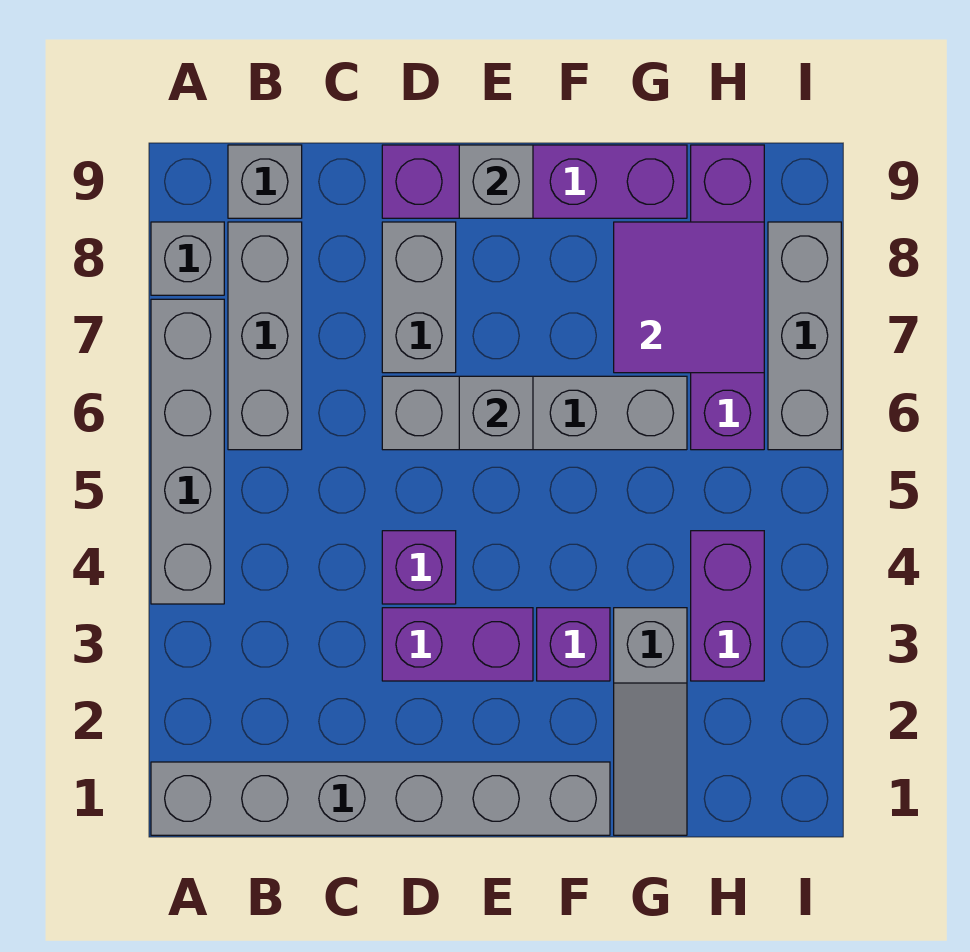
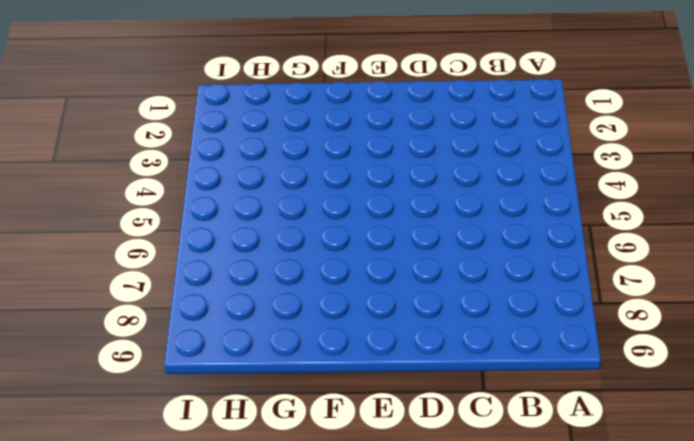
none -> grey 1x6 brick [151,762,610,835]
none -> grey 1x4 brick [151,299,224,604]
none -> grey 1x1 brick [151,222,224,295]

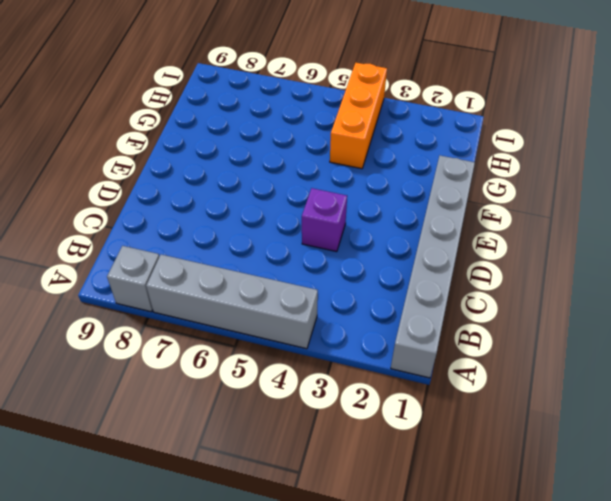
orange 1x3 brick [330,63,387,169] -> purple 1x2 brick [691,531,764,681]
none -> grey 1x3 brick [228,222,302,450]
none -> grey 1x1 brick [228,145,302,218]
none -> purple 1x2 brick [382,608,533,681]

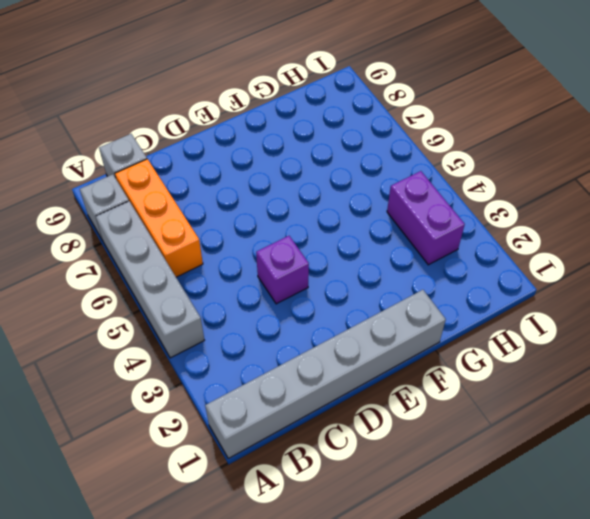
orange 1x3 brick [115,159,203,277] -> grey 1x3 brick [228,222,302,450]
none -> purple 1x2 brick [382,608,533,681]
none -> grey 1x4 brick [382,376,687,450]
none -> grey 1x2 brick [382,222,456,373]

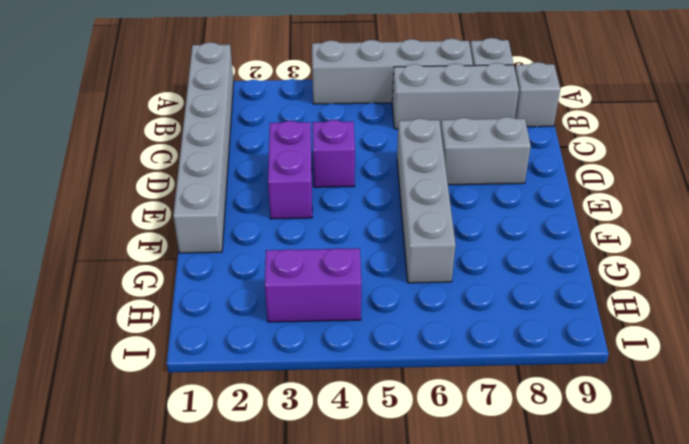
none -> purple 1x4 brick [382,145,687,218]
none -> purple 1x1 brick [537,608,610,681]
none -> grey 1x3 slope [614,608,687,835]

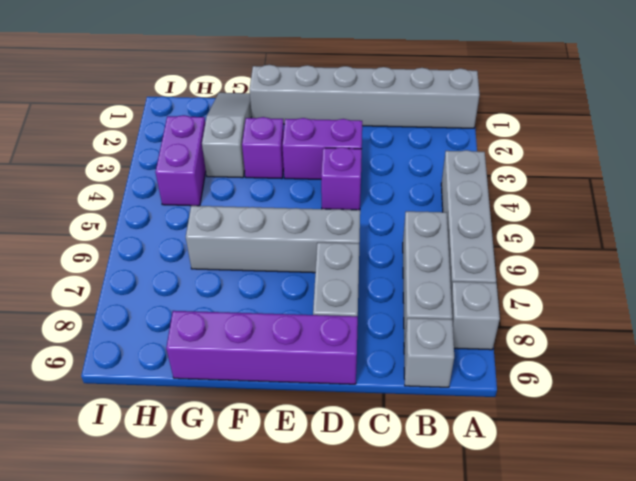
none -> purple 1x4 brick [691,145,764,450]
none -> grey 1x3 brick [768,222,841,450]
none -> grey 1x1 brick [459,376,533,450]

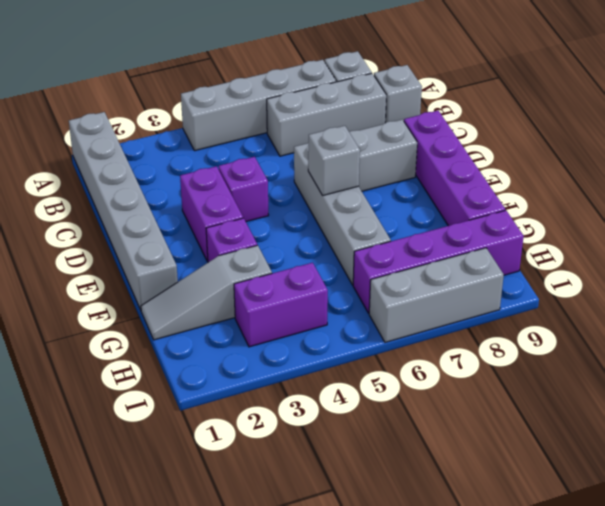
none -> grey 1x1 brick [459,145,533,218]
none -> purple 2x2 tile [614,222,764,373]

